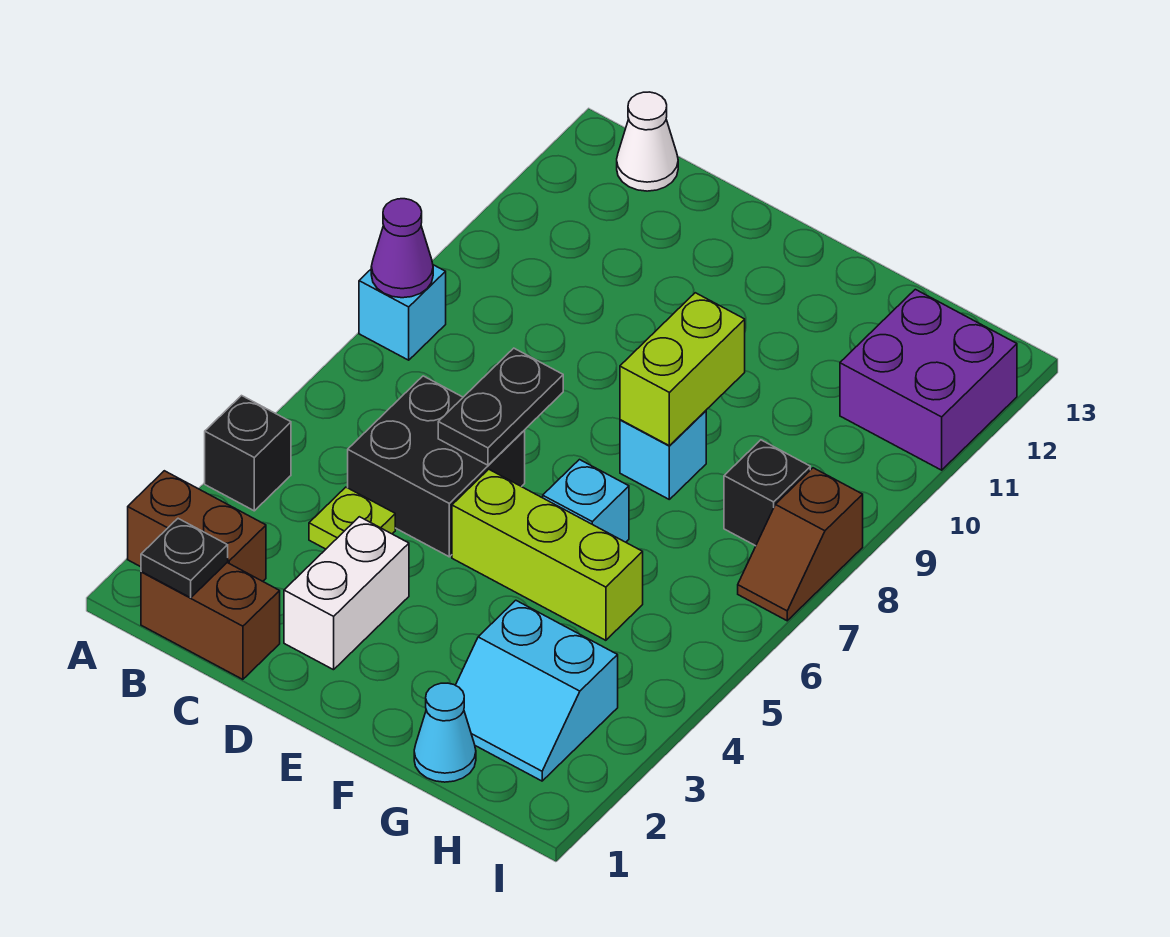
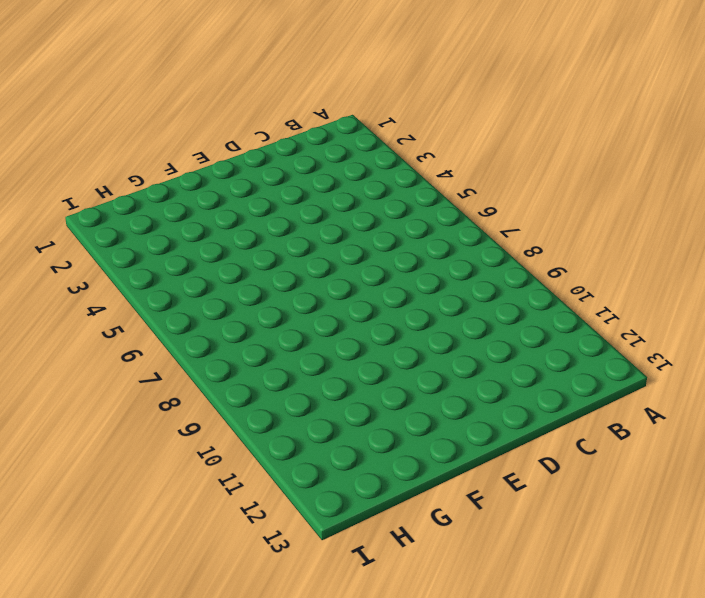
none -> brown 1x2 brick [128,471,266,581]
none -> black 1x1 brick [205,396,291,511]
none -> cyan 1x1 brick [359,265,446,360]

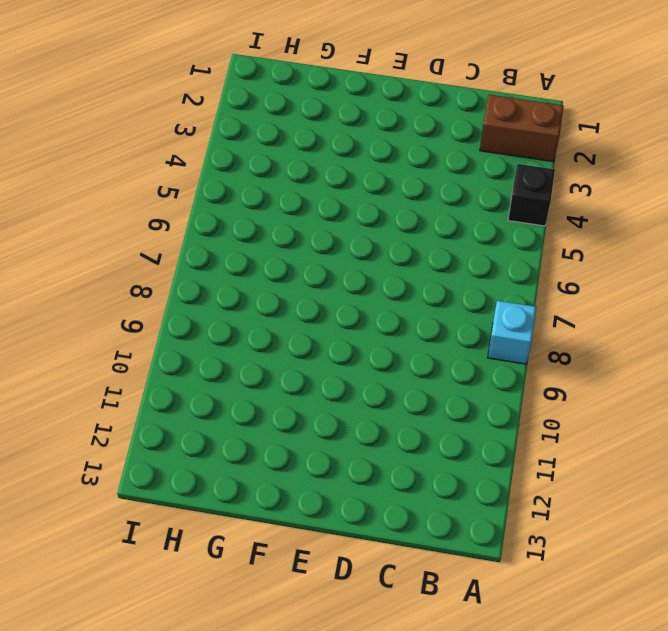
none -> brown 1x2 brick [141,563,280,679]
none -> white 1x1 cone [617,92,678,191]
none -> lime 1x1 plate [309,487,395,549]

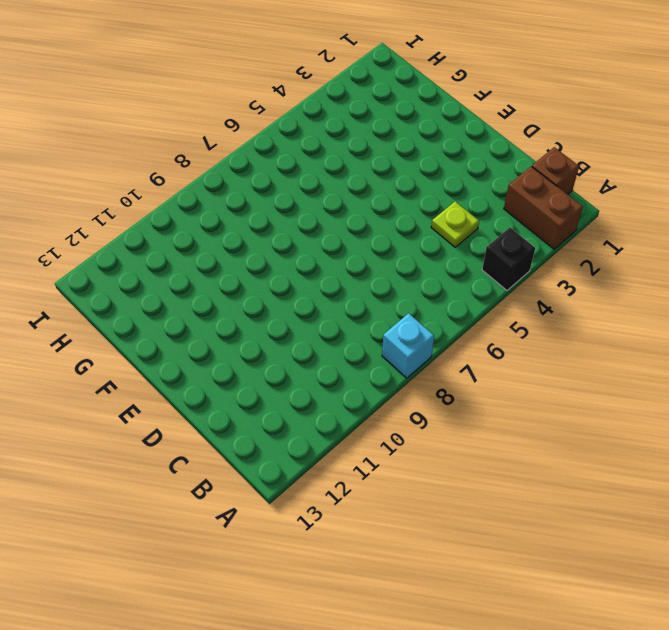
brown 1x1 brick [532,147,579,195] -> brown 1x2 brick [141,563,280,679]
none -> white 1x1 cone [617,92,678,191]
none -> black 2x2 brick [348,376,525,557]
none -> white 1x2 brick [284,517,409,670]

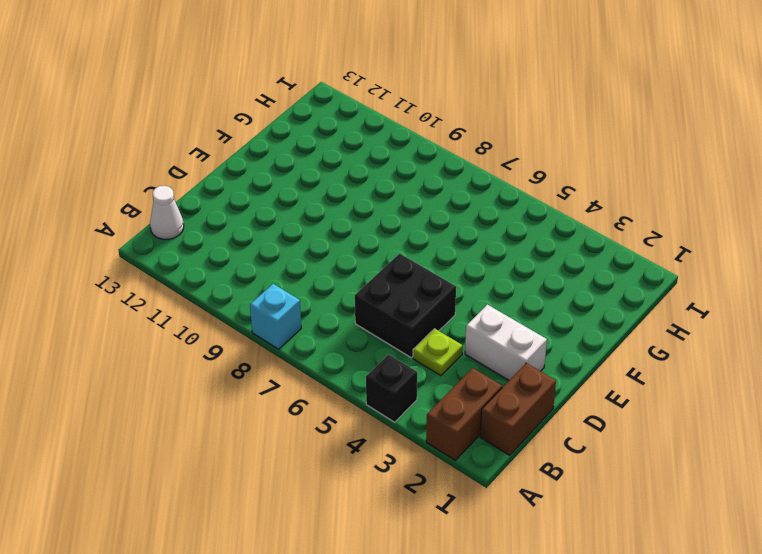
none -> lime 1x3 brick [452,469,643,640]
none -> cyan 1x1 brick [543,460,629,542]
none -> cyan 1x1 brick [620,411,706,499]

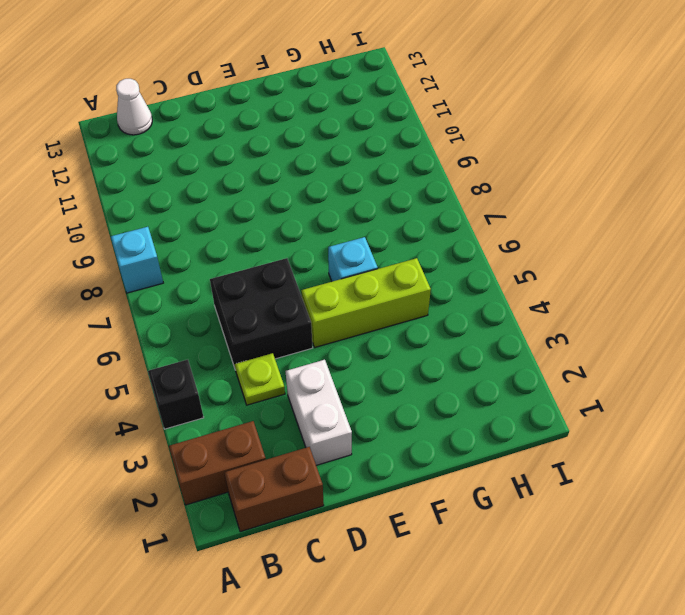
none -> cyan 1x1 brick [620,411,706,499]
none -> cyan 1x1 cone [414,683,476,782]
none -> cyan 2x2 slope [456,600,618,781]

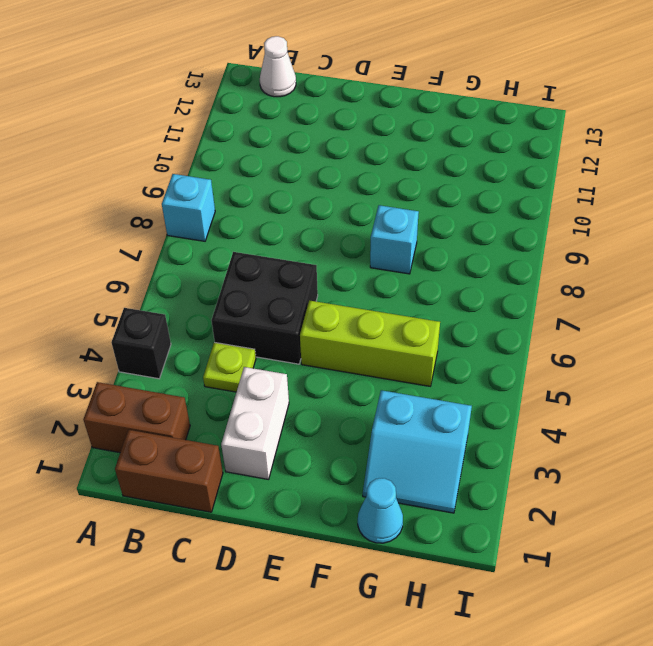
none -> cyan 1x1 brick [543,460,629,542]
none -> black 1x1 brick [724,440,810,546]
none -> purple 2x2 brick [840,289,1017,470]

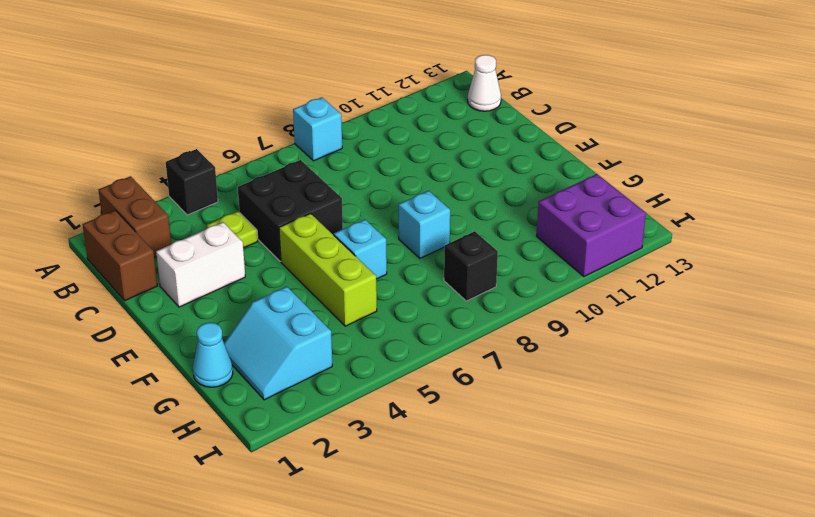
none -> brown 1x2 slope [738,468,863,621]
none -> purple 1x1 cone [371,199,433,298]
none -> black 1x1 plate [141,519,228,598]

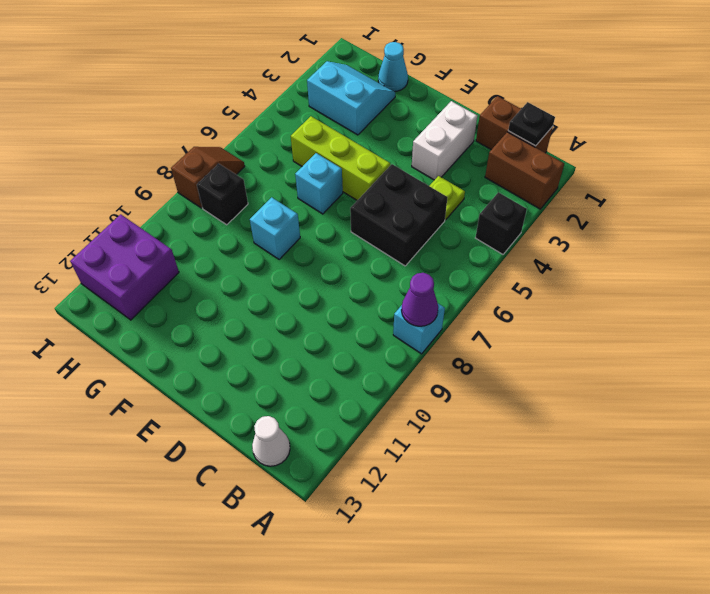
none -> black 1x2 plate [438,348,563,465]
none -> lime 1x2 brick [620,293,745,446]

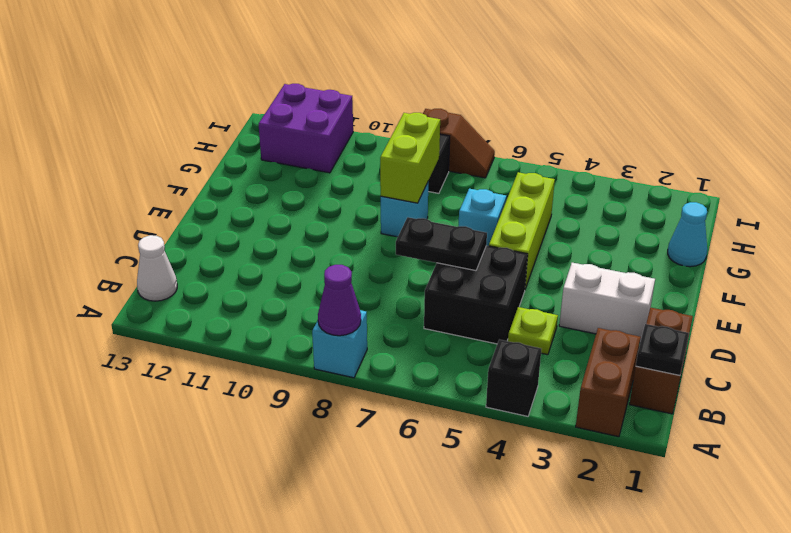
lime 1x2 brick [380,113,440,203] -> lime 1x2 brick turned to [620,293,745,446]
none -> cyan 2x2 slope [456,600,618,781]

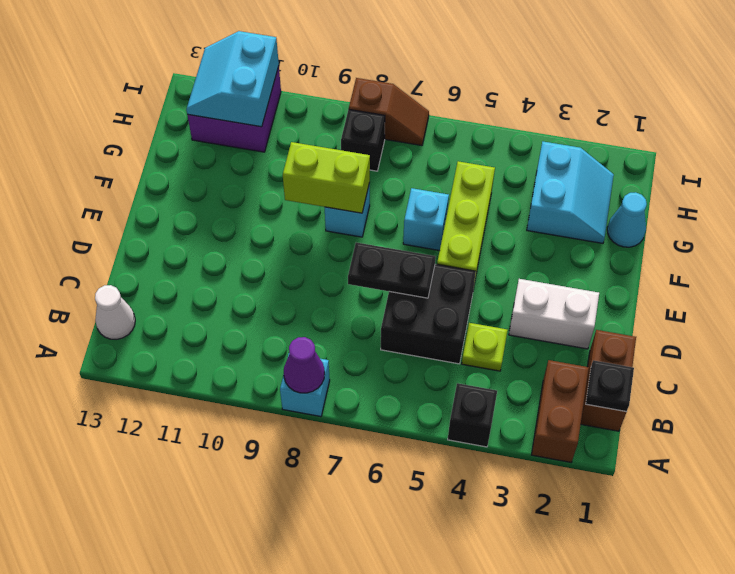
cyan 2x2 slope [186,31,279,127] -> none

